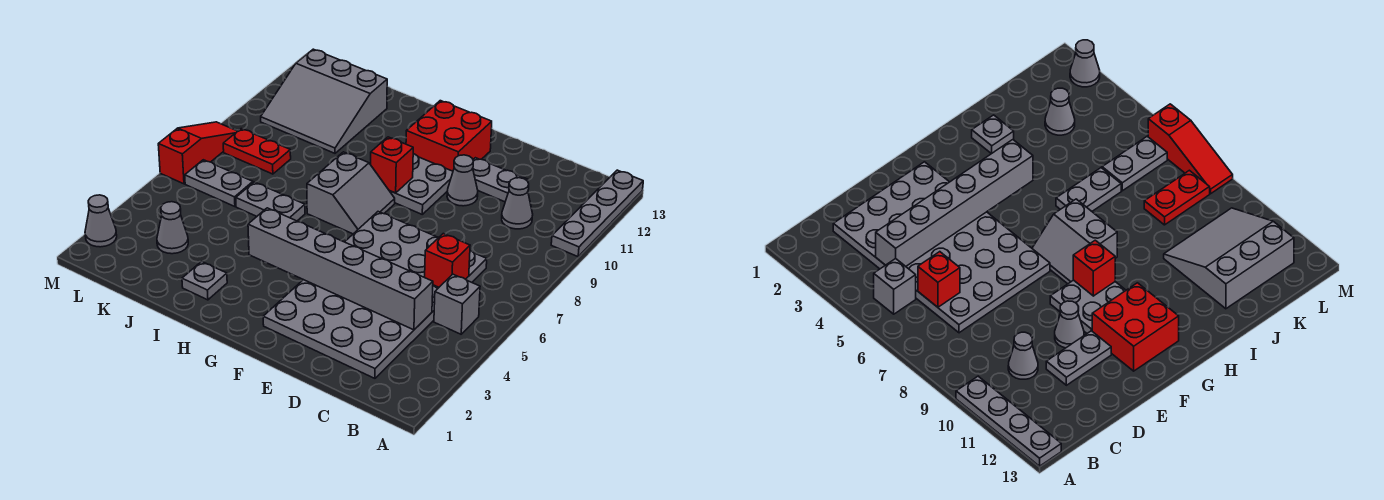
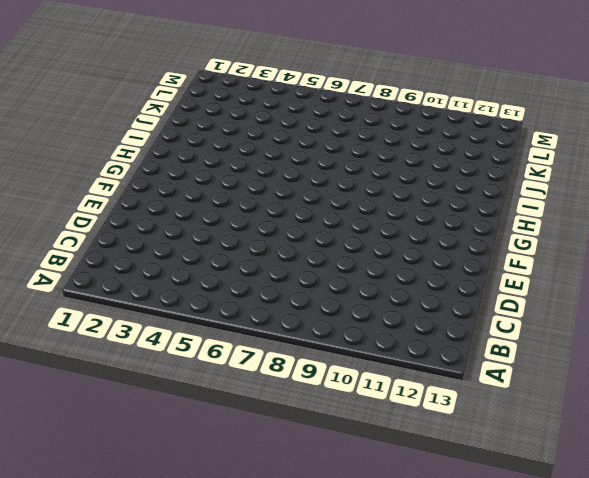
none -> grey 1x4 plate [551,170,643,257]
none -> grey 1x1 brick [434,274,480,334]
none -> grey 4x6 plate [263,212,487,378]

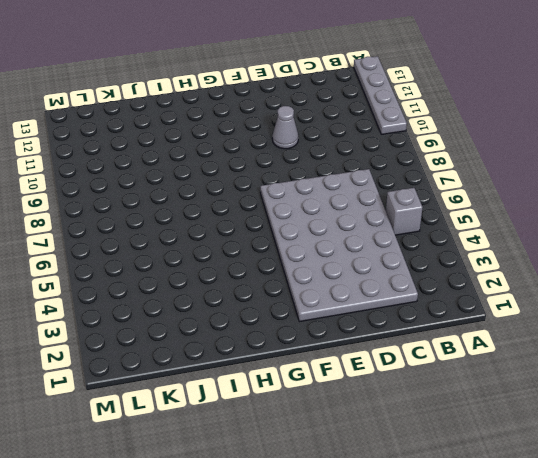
none -> grey 1x1 cone [502,178,533,229]
none -> grey 1x2 plate [473,158,528,202]
none -> grey 2x2 plate [390,154,453,214]

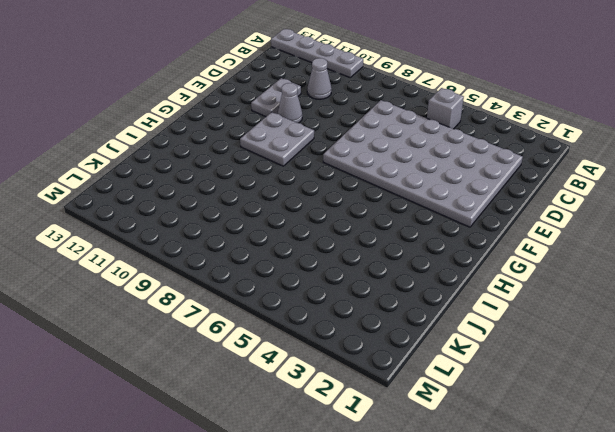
none -> red 2x2 brick [406,101,492,171]
none -> grey 2x2 slope [307,152,395,234]
none -> grey 1x1 plate [182,261,227,300]

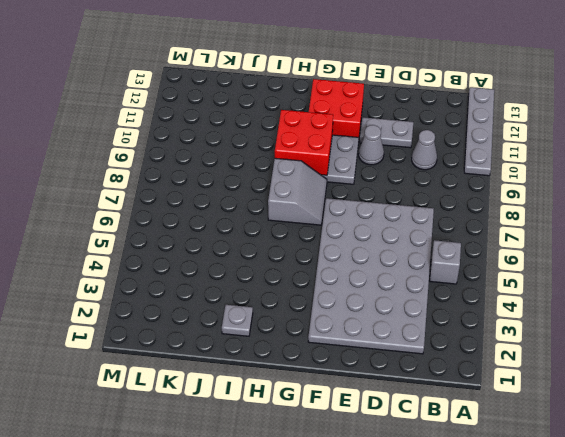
red 2x2 brick [275,110,333,175] -> red 1x1 brick [371,137,413,193]
none -> grey 1x2 plate [236,182,305,221]
none -> grey 3x3 slope [261,49,387,153]
none -> grey 1x1 cone [157,202,188,254]

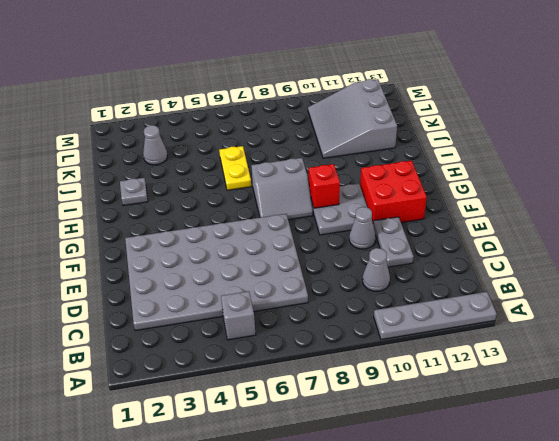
yellow 1x2 plate [219,146,251,190] -> grey 1x2 plate [236,182,305,221]
none -> grey 1x2 plate [185,160,253,207]
none -> red 1x2 plate [223,129,291,174]
none -> grey 1x1 cone [85,195,117,247]

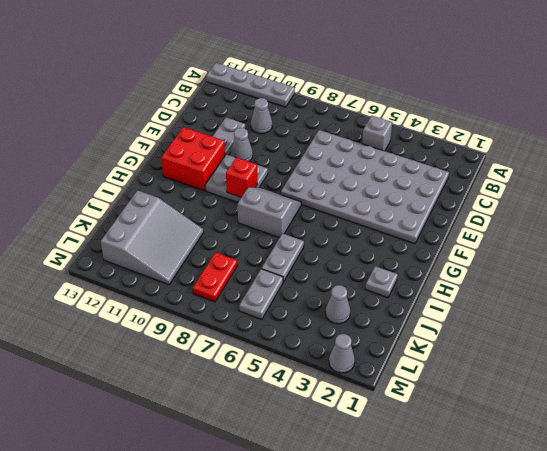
none -> red 1x3 slope [158,122,237,184]
none -> grey 1x6 brick [248,208,433,330]
none -> red 1x1 brick [425,234,470,287]

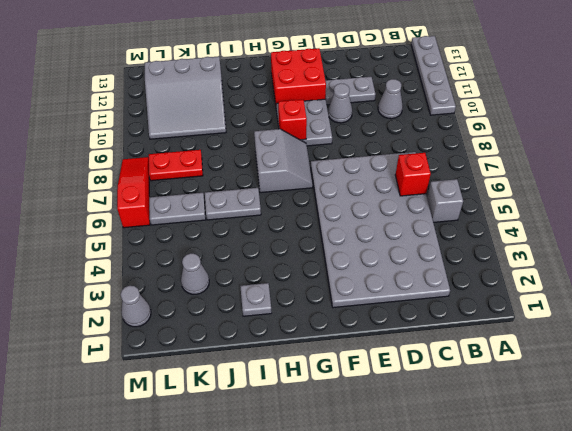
none -> grey 1x6 brick [248,208,433,330]

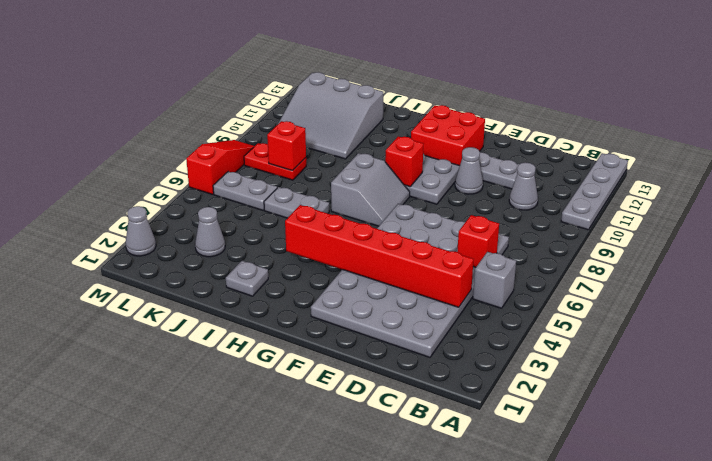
red 1x6 brick [285,205,474,307] -> grey 1x6 brick [248,208,433,330]
red 1x1 brick [267,121,306,171] -> none

